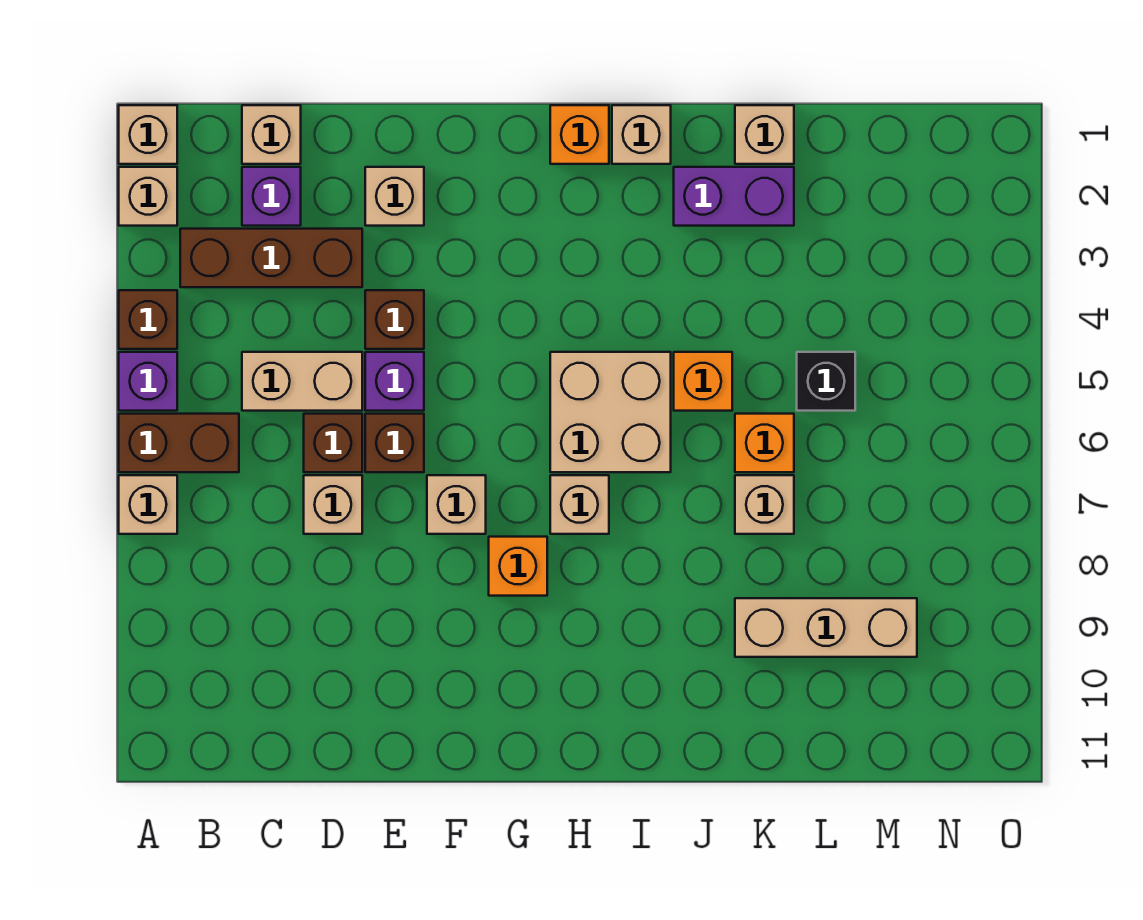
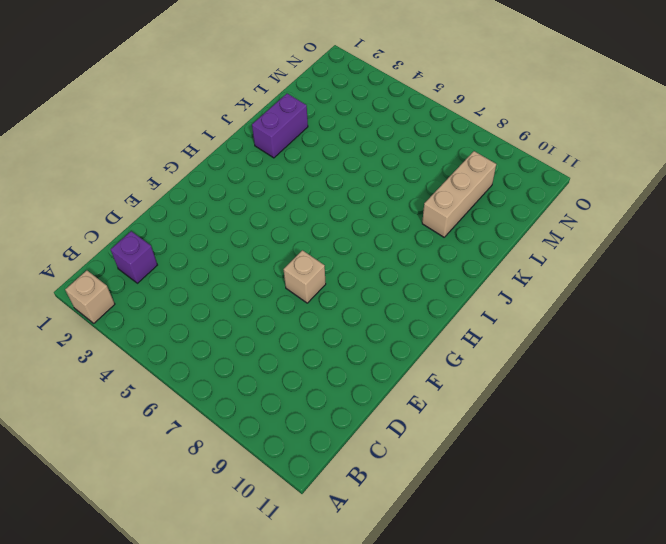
none -> tan 1x1 brick [119,105,177,164]
none -> brown 1x1 brick [119,290,177,349]
none -> purple 1x1 brick [119,352,177,411]

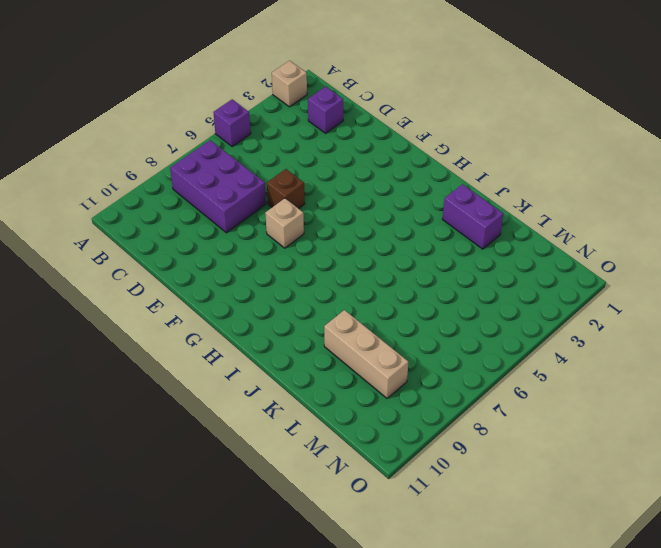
purple 2x3 brick [170,140,266,233] -> tan 1x1 brick [304,475,362,534]
none -> tan 1x1 brick [119,105,177,164]
none -> brown 1x1 brick [119,290,177,349]
none -> brown 1x2 brick [119,414,239,472]

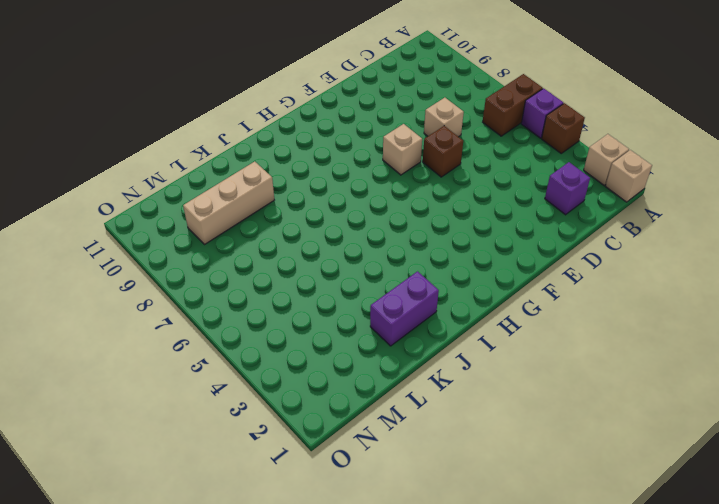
none -> tan 1x1 brick [119,475,177,534]
none -> brown 1x3 brick [180,229,362,287]
none -> tan 1x1 brick [242,105,301,164]

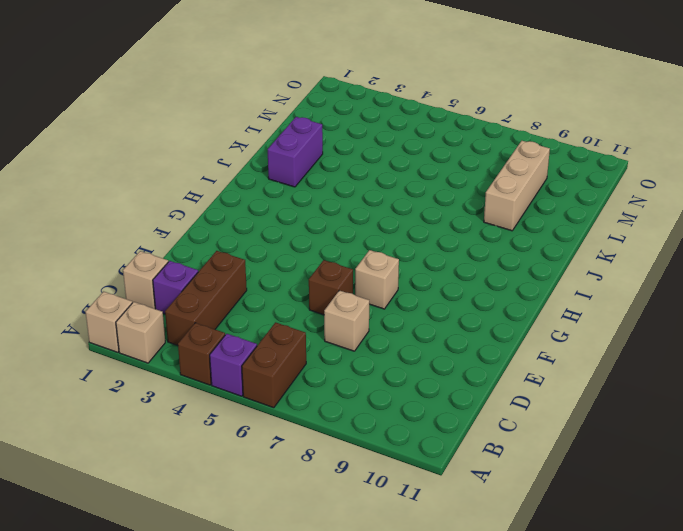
none -> tan 1x1 brick [119,475,177,534]
none -> tan 1x2 brick [242,352,362,411]
none -> brown 1x1 brick [304,414,362,472]

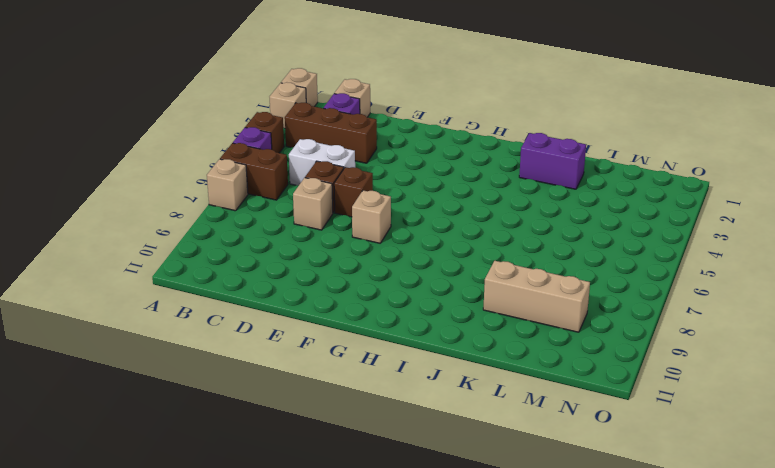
white 1x2 brick [289,139,355,185] -> tan 1x2 brick [242,352,362,411]
none -> tan 1x1 brick [365,167,424,226]
none -> brown 1x1 brick [365,290,424,349]
none -> purple 1x1 brick [365,352,424,411]

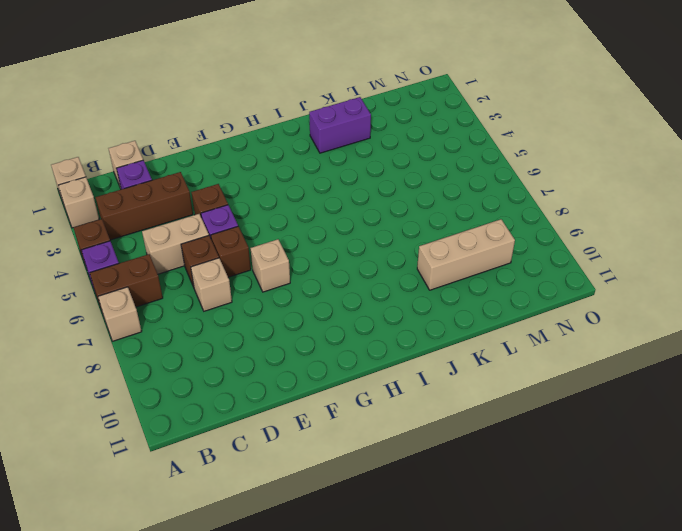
none -> tan 1x1 brick [365,167,424,226]
none -> orange 1x1 brick [489,537,547,596]
none -> orange 1x1 brick [550,105,609,164]

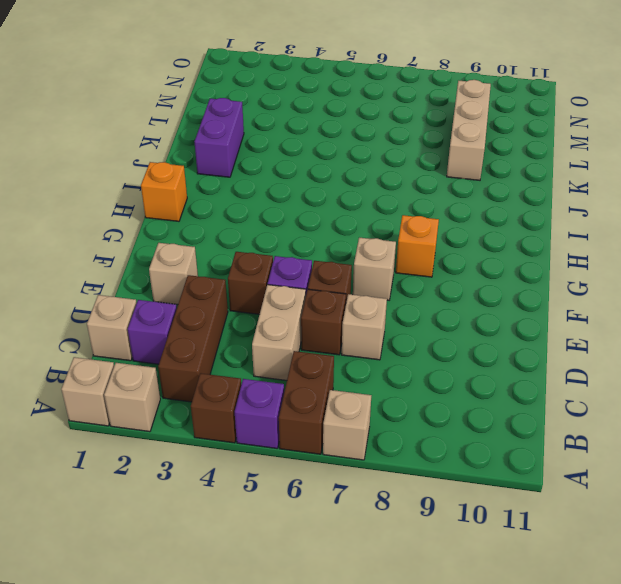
none -> tan 2x2 brick [550,352,671,472]
none -> tan 1x1 brick [550,475,609,534]
none -> tan 1x1 brick [612,105,671,164]

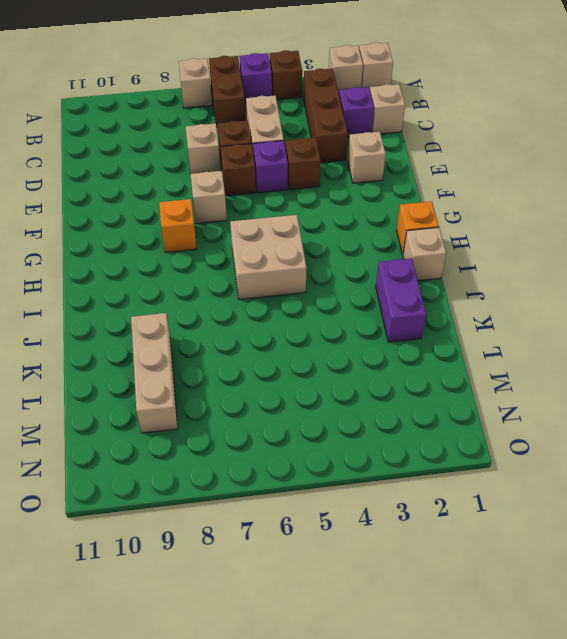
none -> tan 1x1 brick [550,475,609,534]
none -> orange 1x1 brick [674,352,732,411]
none -> tan 1x1 brick [735,105,794,164]

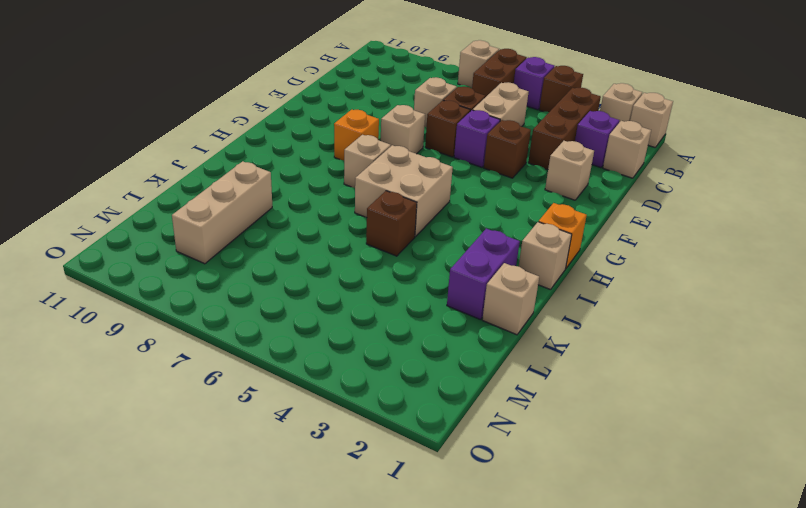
brown 1x1 brick [366,191,417,256] -> orange 1x1 brick [674,352,732,411]
none -> orange 1x1 brick [735,414,794,472]
none -> tan 1x1 brick [735,475,794,534]
none -> black 1x1 brick [797,352,855,411]

